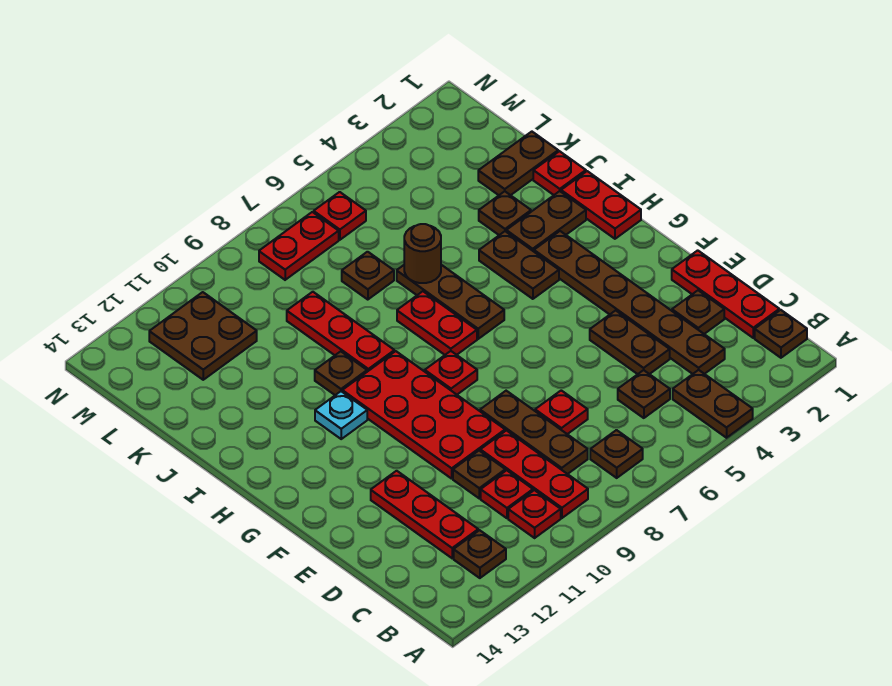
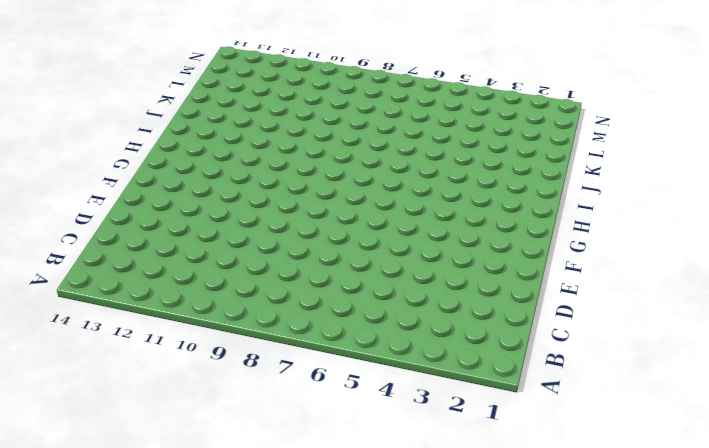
none -> brown 1x2 plate [673,370,753,438]
none -> brown 1x1 plate [755,310,807,358]
none -> brown 1x1 plate [590,430,643,478]
none -> red 1x3 plate [480,430,588,518]

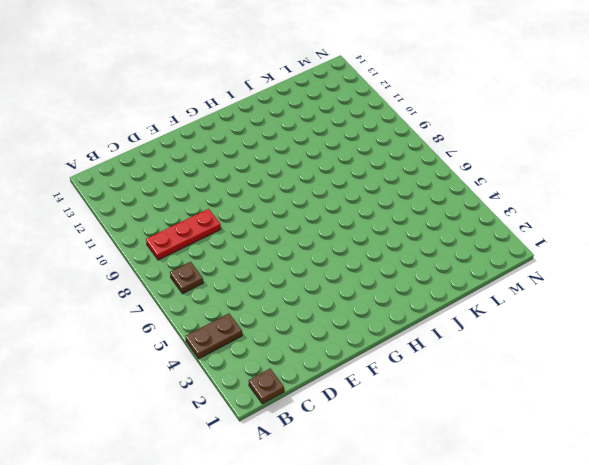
none -> red 1x1 plate [508,490,561,538]
none -> brown 1x1 plate [454,530,506,578]
none -> red 1x3 plate [672,250,779,338]
none -> brown 1x6 plate [534,231,725,374]

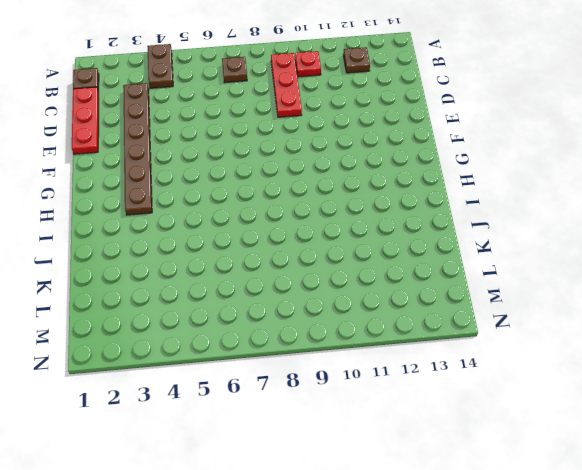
none -> brown 1x1 plate [618,370,670,418]
none -> brown 1x3 plate [480,391,588,474]
none -> red 1x1 plate [481,470,533,518]
none -> red 1x3 plate [371,471,478,558]

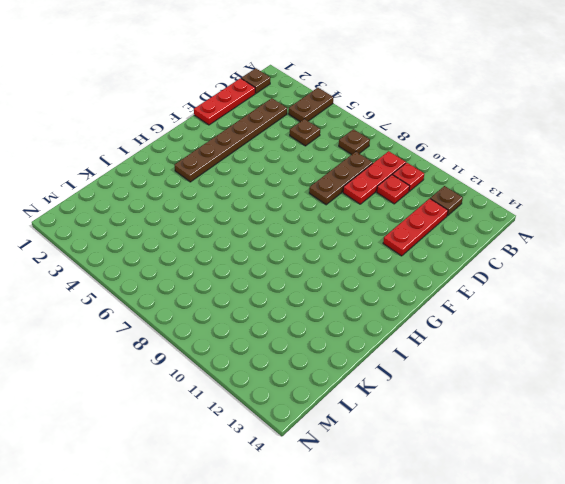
none -> brown 1x1 plate [672,290,724,334]
none -> brown 1x2 plate [590,310,670,374]
none -> red 1x1 plate [535,390,588,434]
none -> brown 1x1 plate [453,451,505,498]

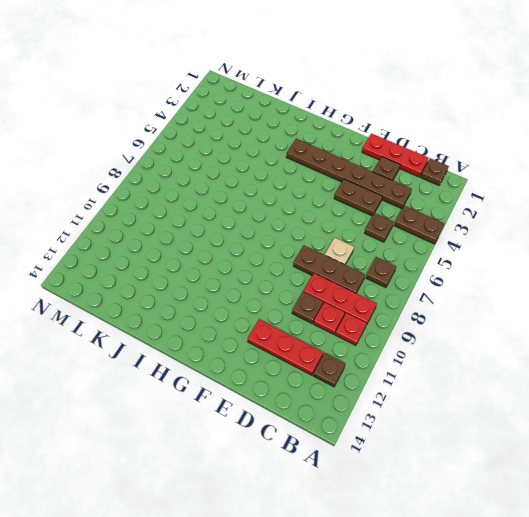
tan 1x1 plate [325,238,354,265] -> red 1x1 plate [535,390,588,434]
none -> red 2x4 plate [342,351,505,479]
none -> red 1x1 plate [425,351,477,395]
none -> red 1x2 plate [561,171,641,239]
none -> brown 1x2 plate [479,231,559,299]

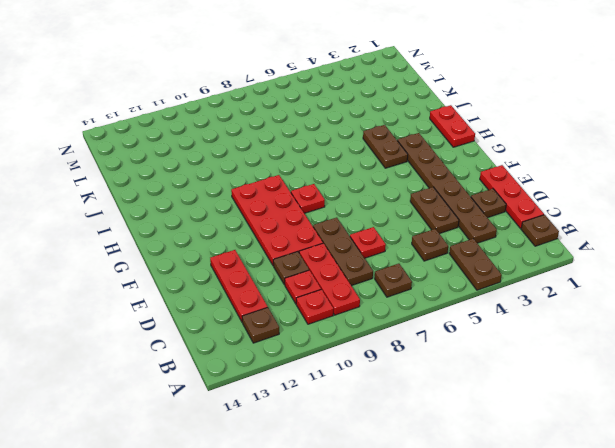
none -> brown 1x3 plate [397,265,504,339]
none -> red 1x2 plate [397,291,477,355]
none -> cyan 1x1 plate [315,391,367,439]
none -> brown 1x2 plate [506,191,586,251]

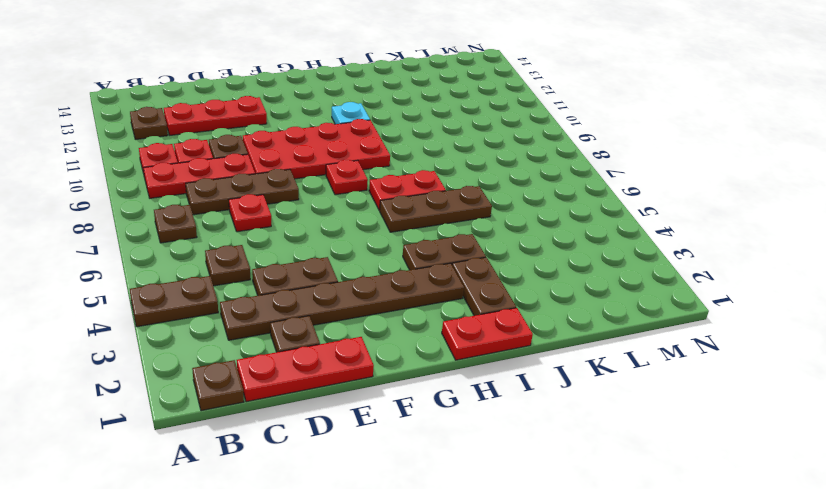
none -> red 1x3 plate [287,292,394,372]
none -> brown 1x1 plate [315,351,367,395]
none -> red 1x1 plate [533,151,586,195]
none -> brown 1x1 plate [479,191,531,235]

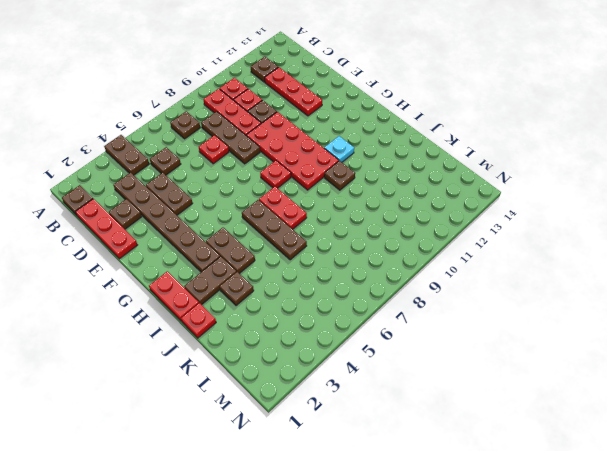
none -> red 1x3 plate [287,292,394,372]
none -> brown 1x2 plate [478,132,558,195]
none -> brown 1x1 plate [342,252,394,300]
none -> brown 2x2 plate [149,292,257,380]

